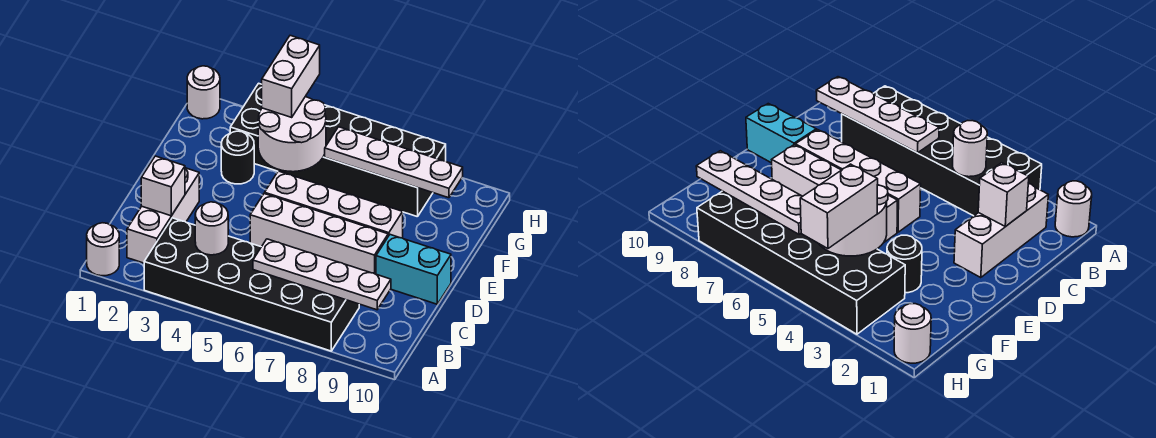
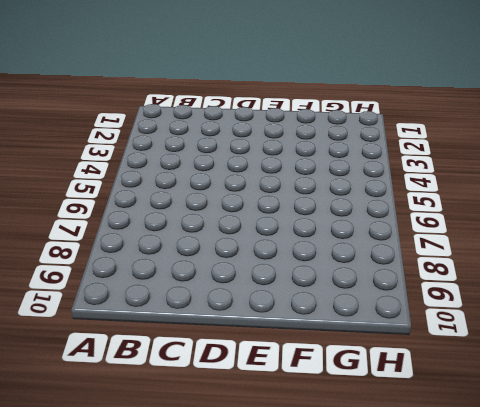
none -> white 1x1 round brick [87,223,119,276]
none -> black 2x6 brick [144,218,359,351]
none -> white 1x3 brick [127,168,199,263]

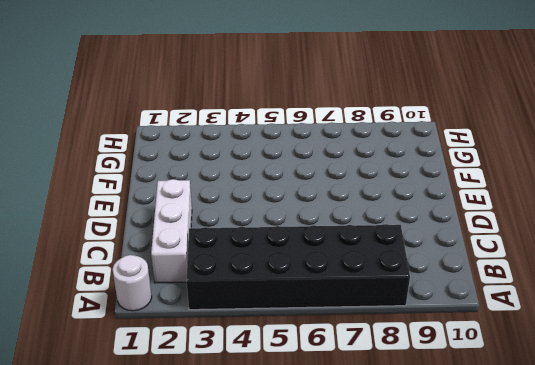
none -> white 1x4 brick [250,194,388,274]
none -> cyan 1x2 brick [376,235,451,304]
none -> white 1x4 brick [265,171,403,238]

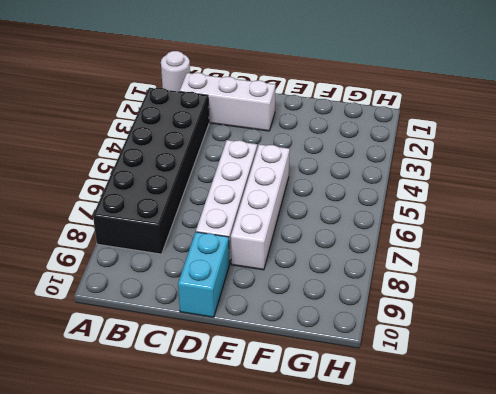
none -> black 1x1 round brick [221,131,254,184]
none -> black 2x6 brick [230,83,446,217]
none -> white 1x1 round brick [187,66,220,119]

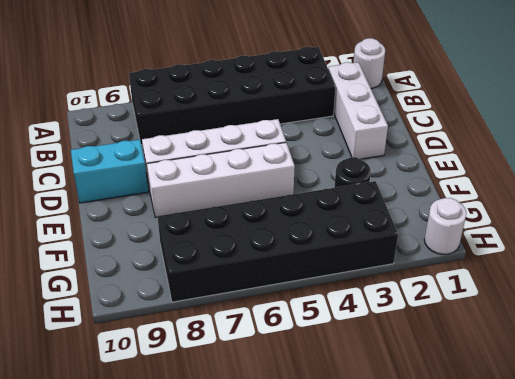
none -> white 1x1 round brick [195,202,228,255]
none -> white 1x4 plate [253,239,391,310]
none -> white 1x1 brick [141,156,185,216]

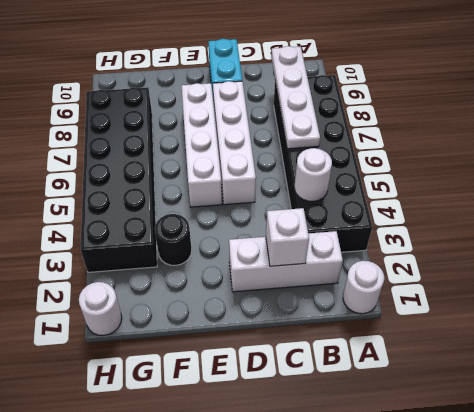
none -> white 2x2 round brick [258,97,326,172]
none -> white 1x4 plate [325,127,463,198]
none -> white 1x2 brick [262,36,320,117]

